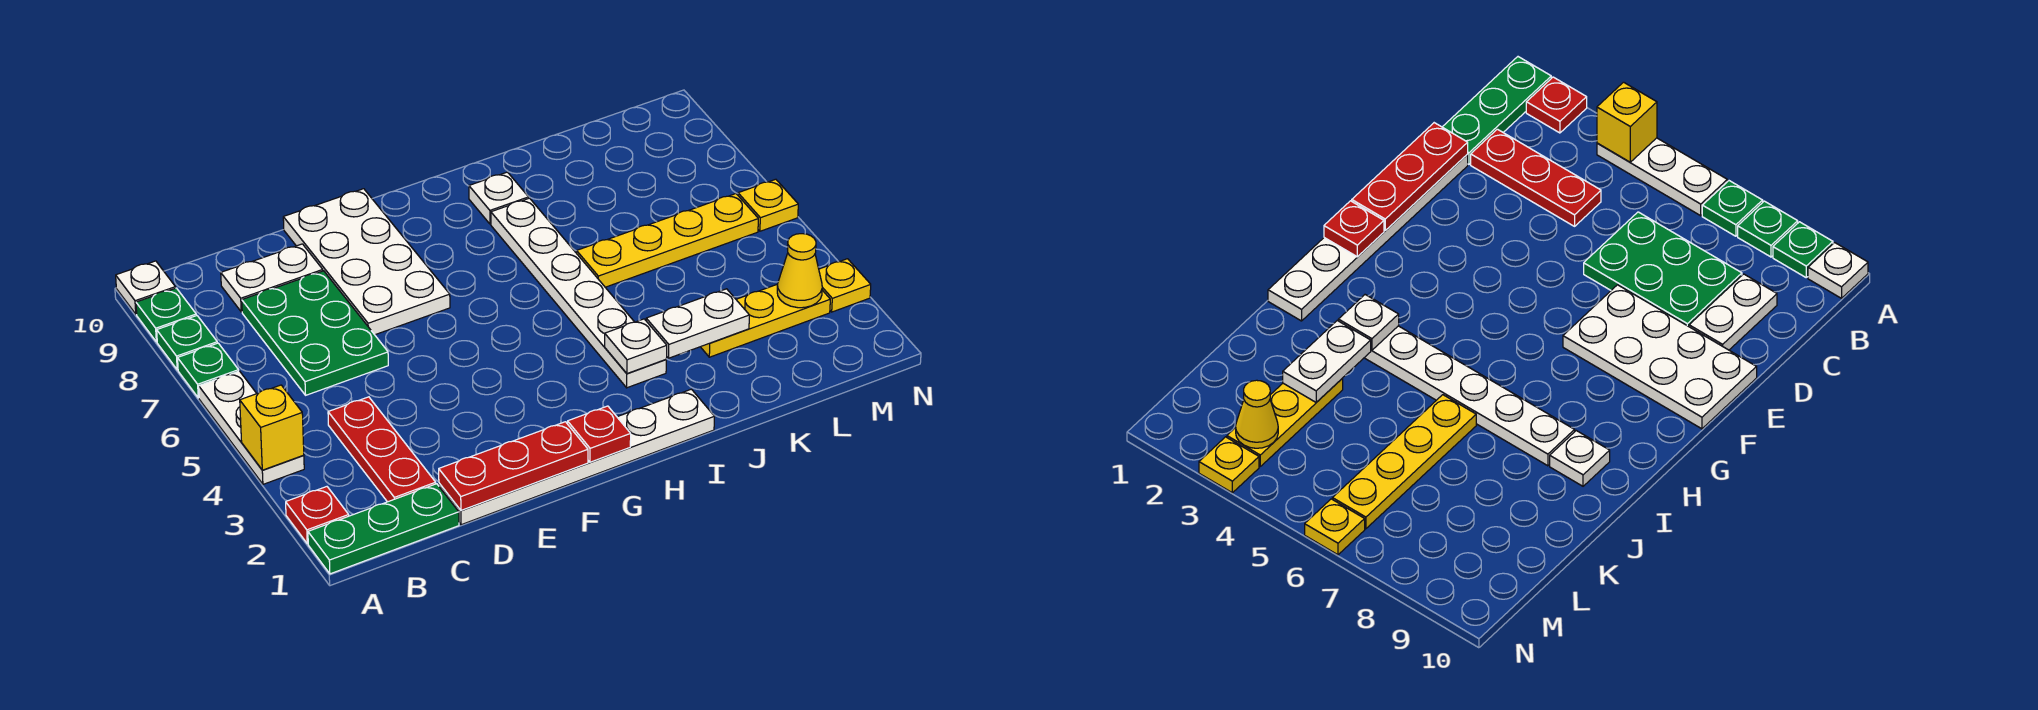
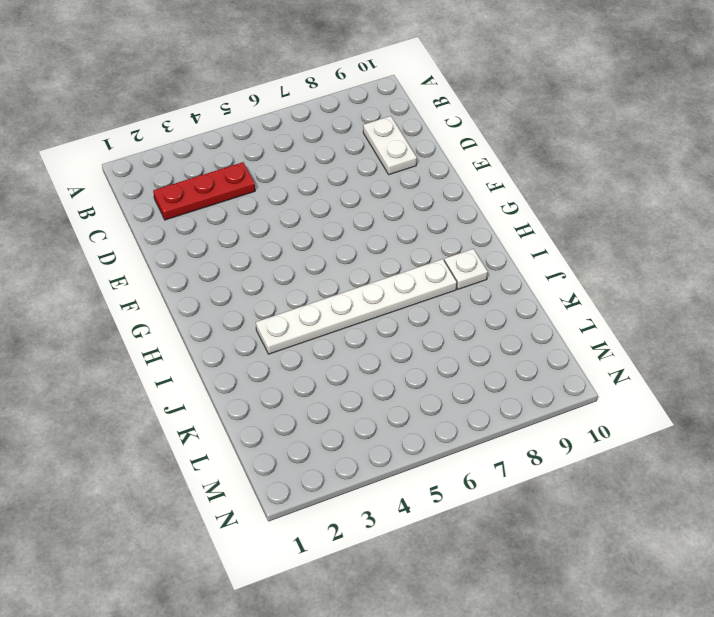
none -> green 1x3 plate [308,484,459,574]
none -> red 1x1 plate [286,487,349,544]
none -> white 1x3 plate [199,371,304,484]

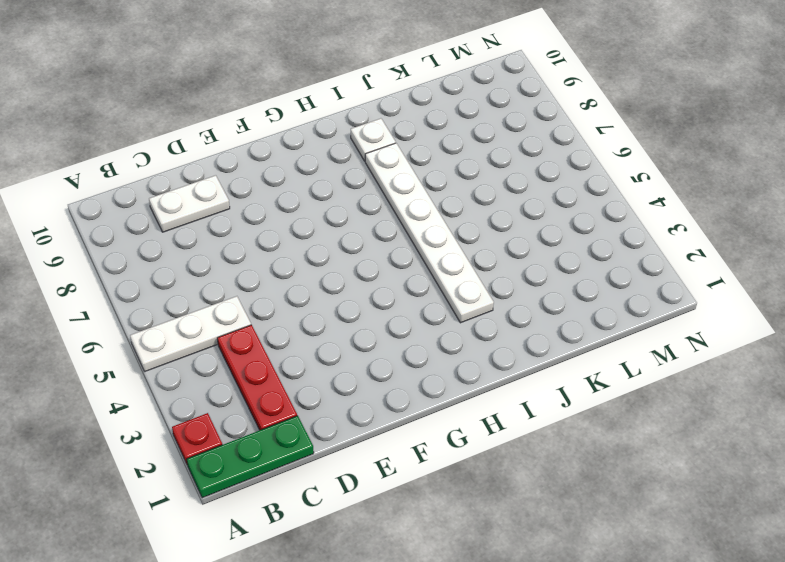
white 1x3 plate [130,296,251,371] -> white 1x3 plate turned to [199,371,304,484]
none -> green 1x1 plate [178,343,239,398]
none -> green 1x1 plate [157,316,217,370]
none -> green 1x1 plate [136,288,196,342]

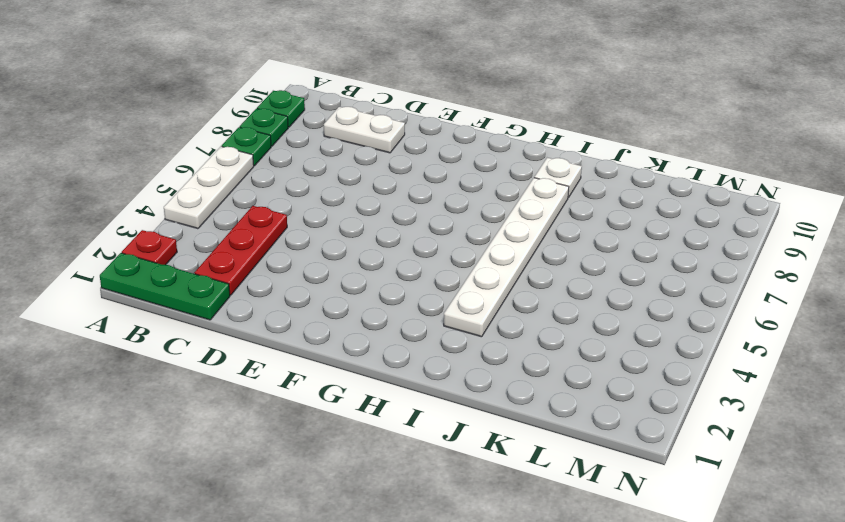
none -> white 1x1 plate [116,261,176,314]
none -> green 2x3 plate [242,271,388,395]
none -> white 1x6 plate [439,389,715,525]

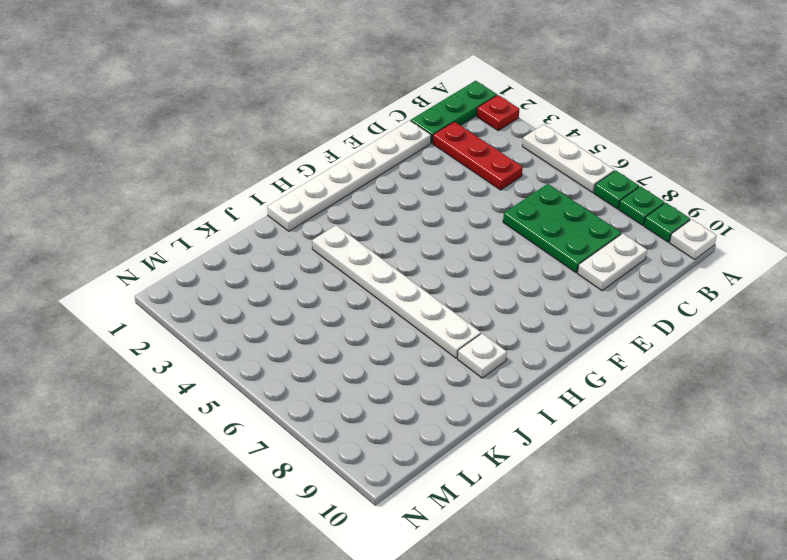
none -> white 2x4 plate [283,189,450,335]
none -> yellow 1x4 plate [577,194,758,287]
none -> yellow 1x3 plate [701,284,830,357]

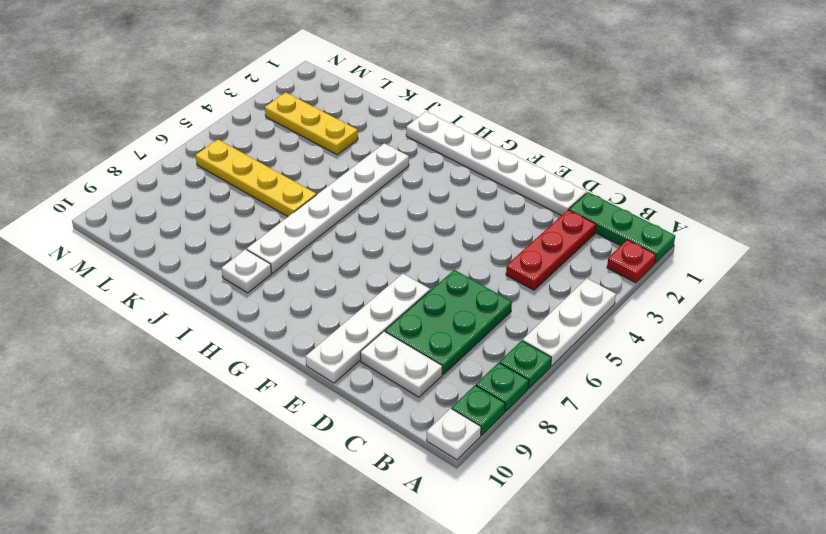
white 1x4 plate [306,274,430,383] -> white 2x4 plate [283,189,450,335]
none -> yellow 1x1 plate [819,259,871,312]
none -> yellow 1x1 plate [738,179,798,231]
none -> yellow 1x1 brick [240,385,304,470]

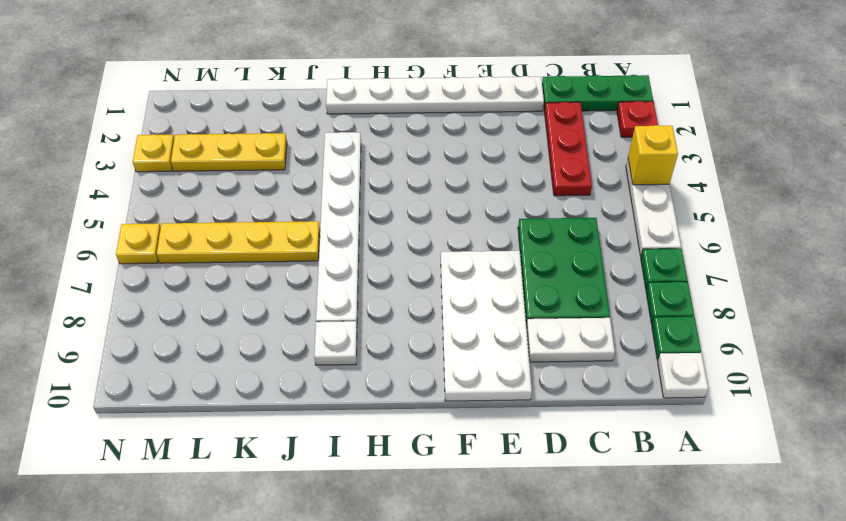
none -> red 1x3 plate [439,422,588,510]
none -> red 1x1 plate [567,406,631,462]
none -> white 1x1 plate [605,319,667,374]

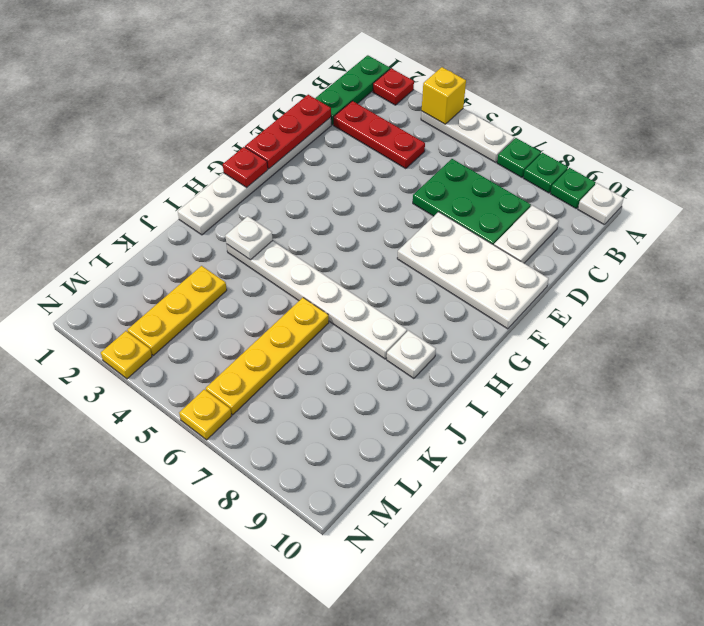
none -> white 1x2 plate [646,289,749,358]
none -> yellow 1x1 cone [777,234,822,308]

